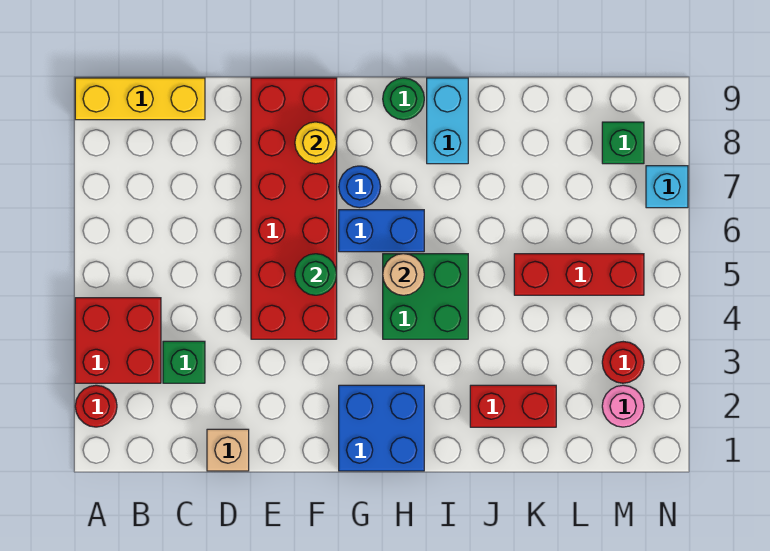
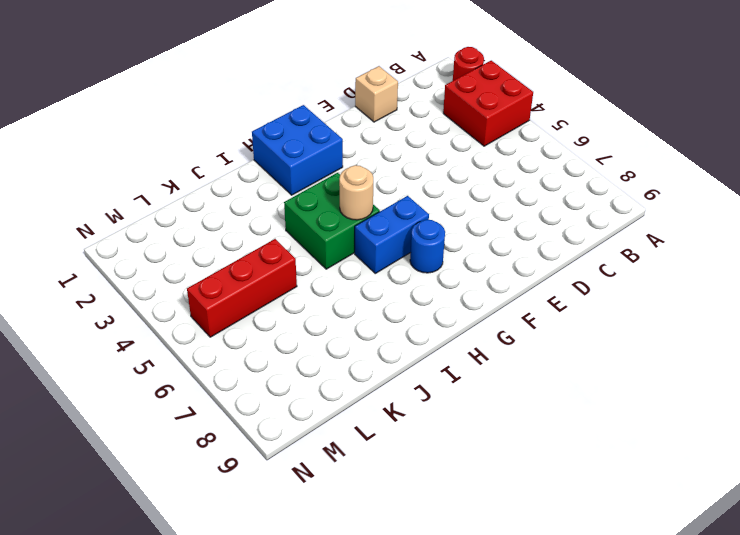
none -> yellow 1x3 brick [75,78,205,120]
none -> green 1x1 brick [163,341,205,383]
none -> red 2x6 brick [251,78,337,339]

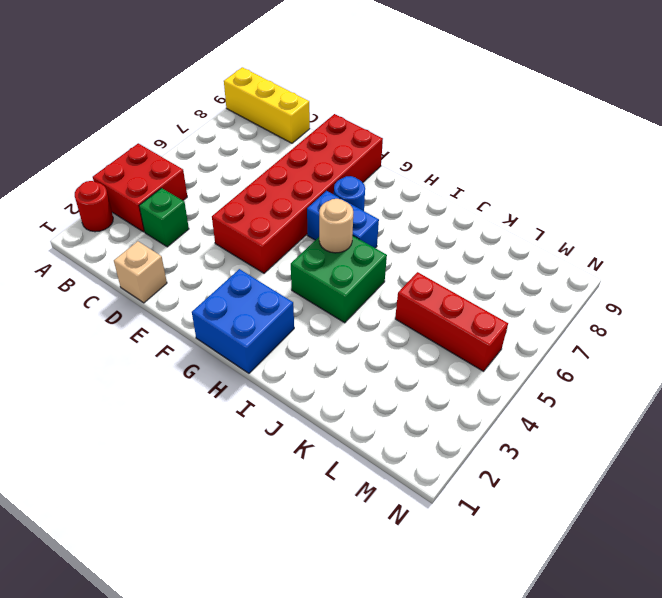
none -> green 1x1 round brick [383,78,424,120]
none -> cyan 1x2 brick [427,78,468,164]
none -> red 1x2 brick [470,385,556,427]

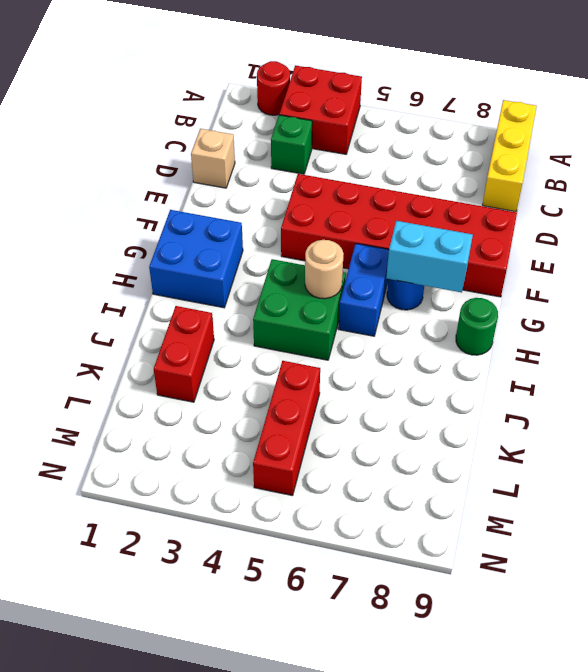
cyan 1x2 brick [386,221,473,292] -> cyan 1x2 brick moved to [427,78,468,164]
none -> pink 1x1 round brick [602,385,644,427]
none -> red 1x1 round brick [602,342,644,383]
none -> green 1x1 brick [602,122,644,164]

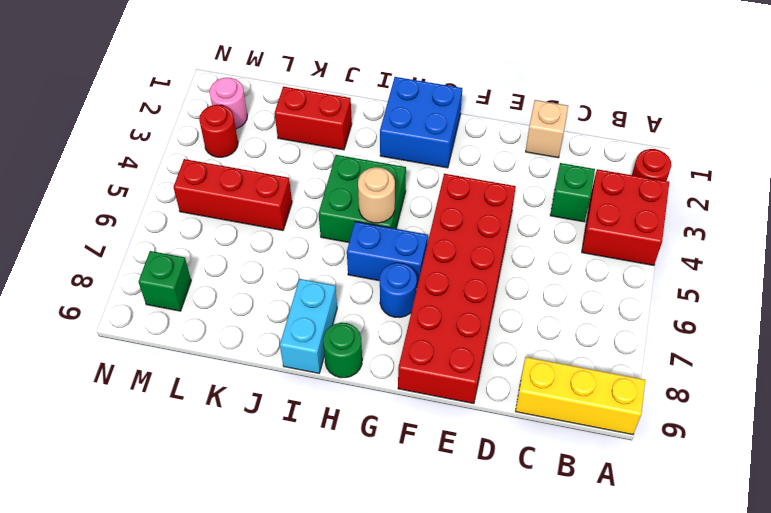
none -> cyan 1x1 brick [646,166,688,208]
none -> green 1x1 round brick [295,254,337,295]
none -> yellow 1x1 round brick [295,122,337,164]

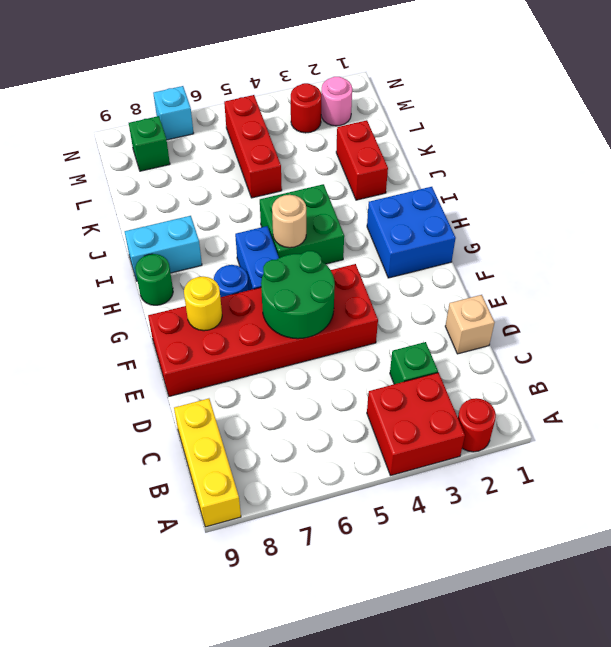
green 2x2 round brick [261,251,335,339] -> green 1x1 round brick [295,254,337,295]

